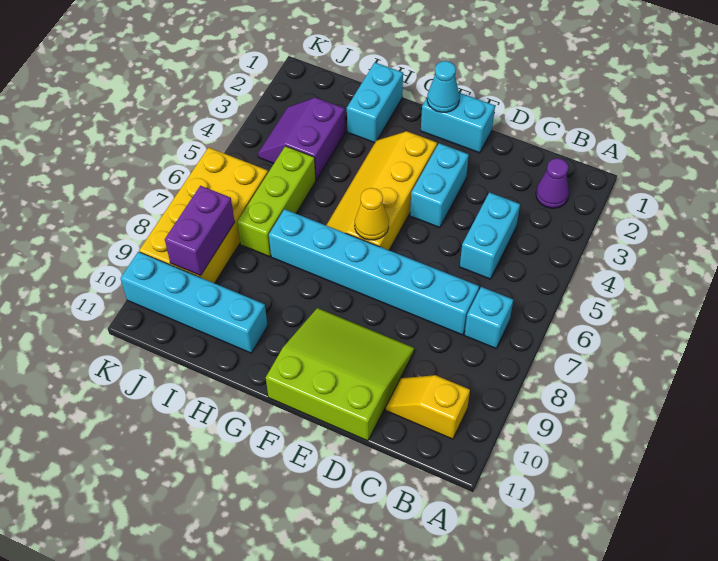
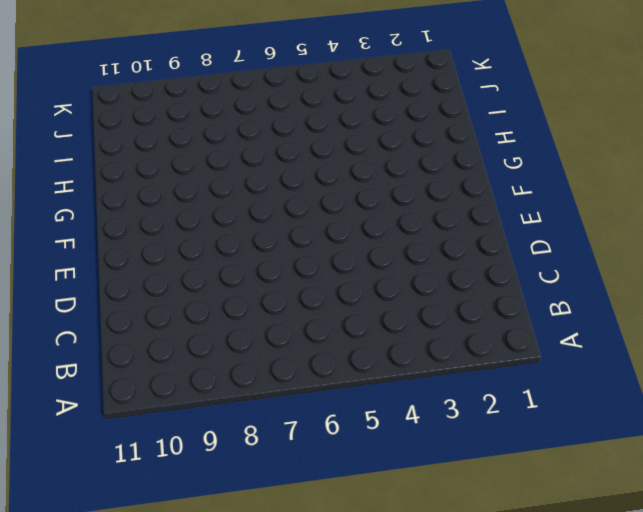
none -> purple 1x1 cone [536,158,569,208]
none -> cyan 1x1 brick [464,287,513,348]
none -> yellow 1x2 slope [386,375,470,439]

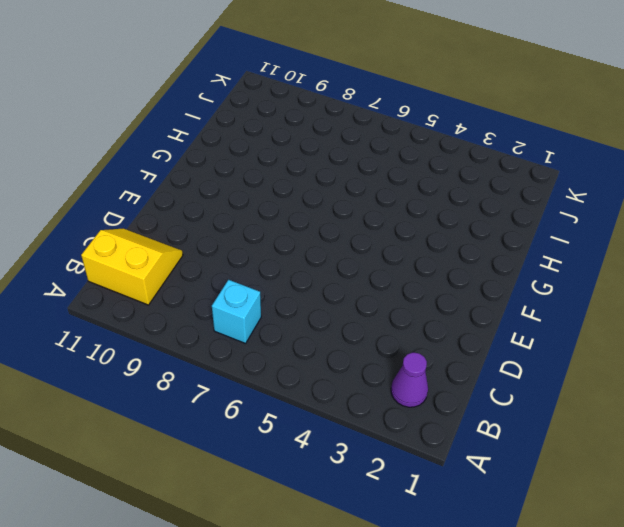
yellow 2x2 slope [81,228,183,305] -> yellow 1x2 slope [386,375,470,439]
none -> cyan 1x2 brick [460,192,520,279]
none -> cyan 1x6 brick [269,209,479,335]
none -> lime 3x3 slope [266,308,414,441]

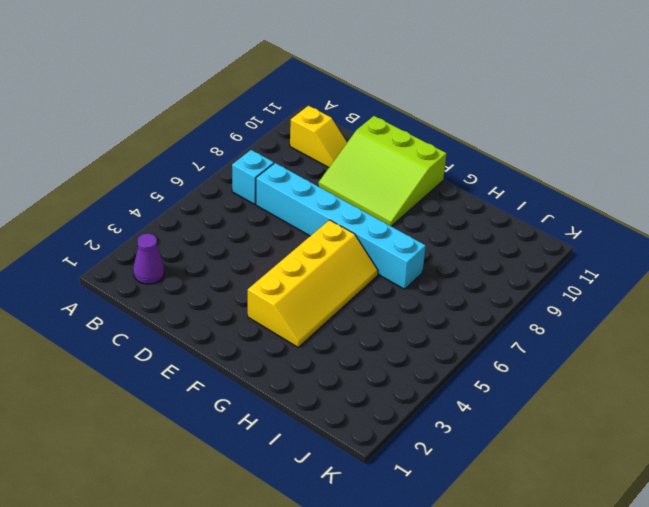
none -> cyan 1x2 brick [460,192,520,279]
none -> cyan 1x2 brick [421,93,495,153]
none -> cyan 1x2 brick [410,143,469,228]

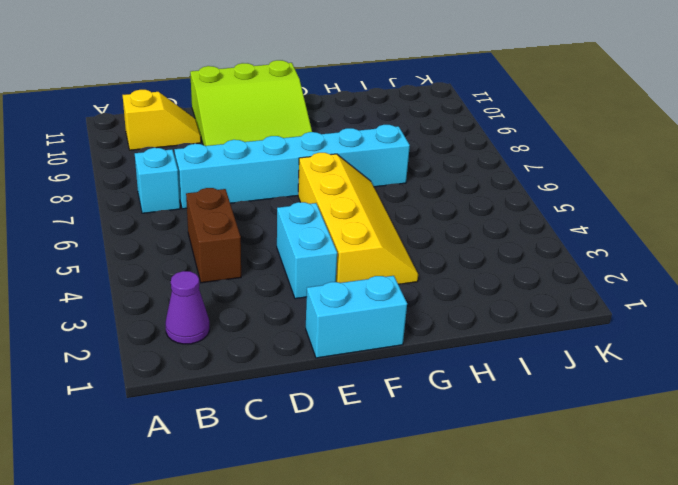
brown 1x2 brick [186,188,241,283] -> cyan 1x2 brick [460,192,520,279]
none -> cyan 1x2 brick [347,63,403,143]
none -> cyan 1x4 brick [121,252,268,353]
none -> purple 2x2 slope [258,97,345,180]

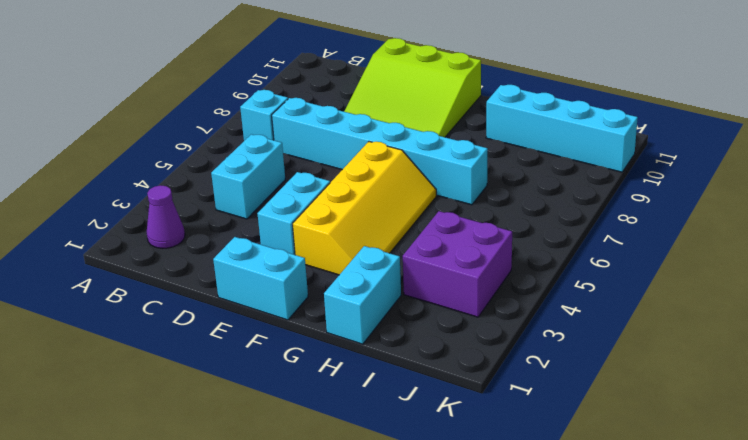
purple 2x2 brick [403,211,512,317] -> purple 2x2 slope [258,97,345,180]
none -> yellow 1x2 slope [386,375,470,439]
none -> lime 1x3 brick [237,146,316,257]
none -> yellow 2x4 brick [139,147,268,283]

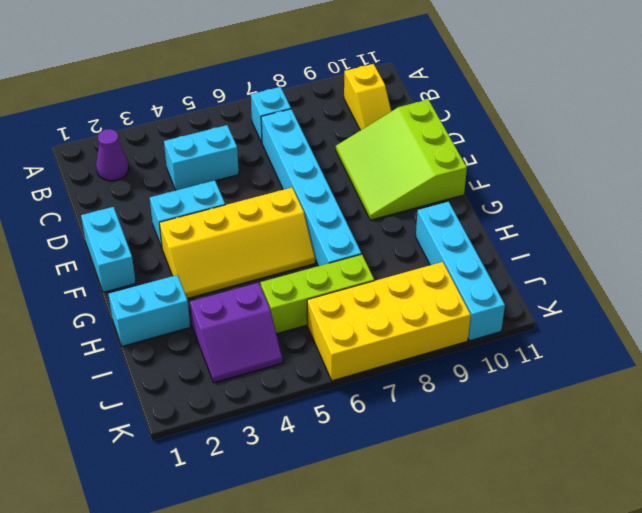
none -> cyan 1x1 cone [427,61,459,112]
none -> yellow 1x1 cone [355,188,389,240]
none -> purple 1x2 brick [165,186,235,276]

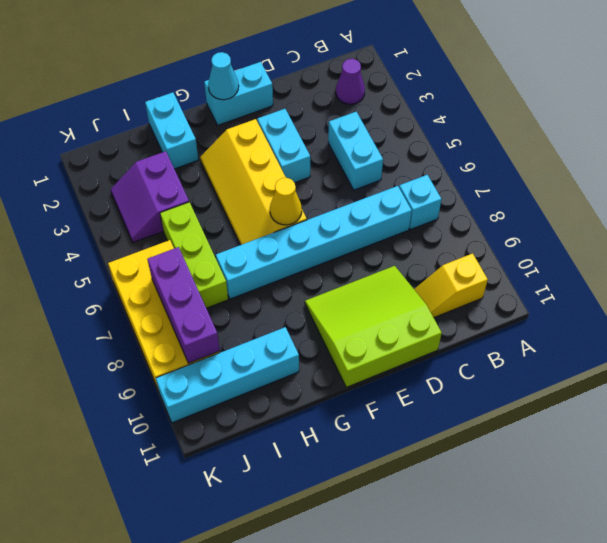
purple 1x3 brick [148,247,220,363] -> purple 1x2 brick [165,186,235,276]

